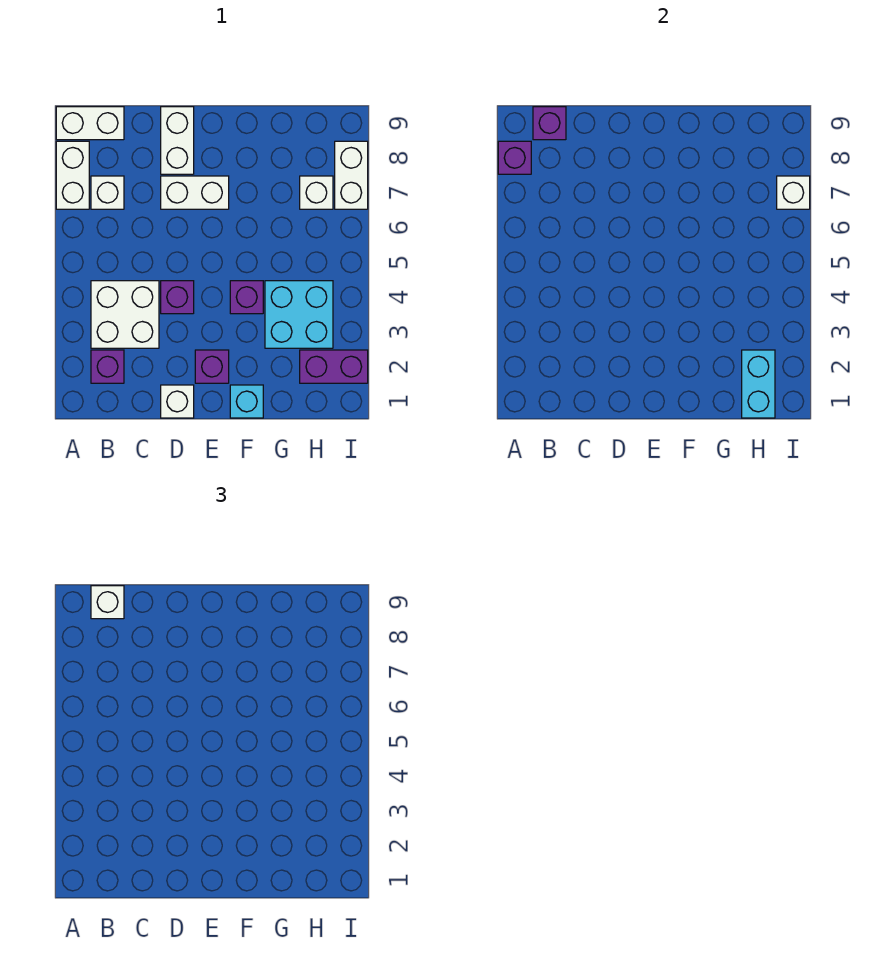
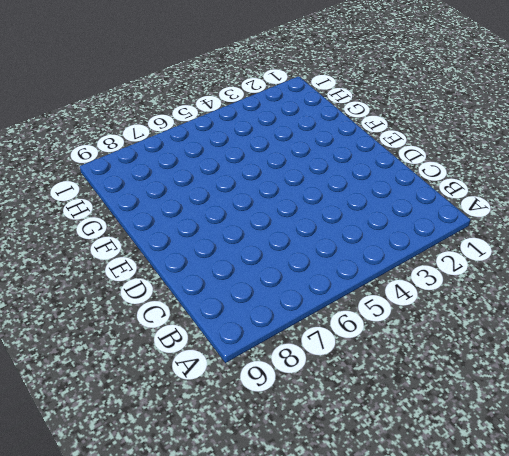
none -> white 1x2 brick [56,141,89,209]
none -> white 1x2 brick [56,107,124,140]
none -> purple 1x1 brick [91,350,124,383]

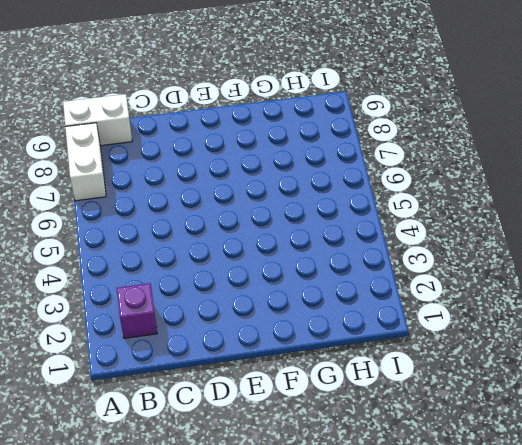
none -> white 2x2 brick [91,281,159,348]
none -> white 1x1 brick [91,176,124,209]
none -> white 1x1 brick [161,385,194,418]

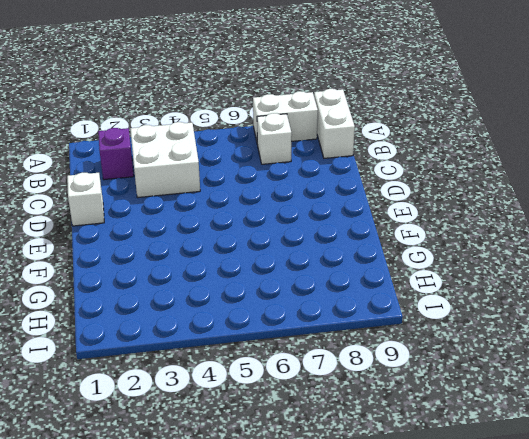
none -> purple 1x1 brick [161,281,194,314]
none -> white 1x2 brick [161,176,229,209]
none -> white 1x2 brick [161,107,194,174]

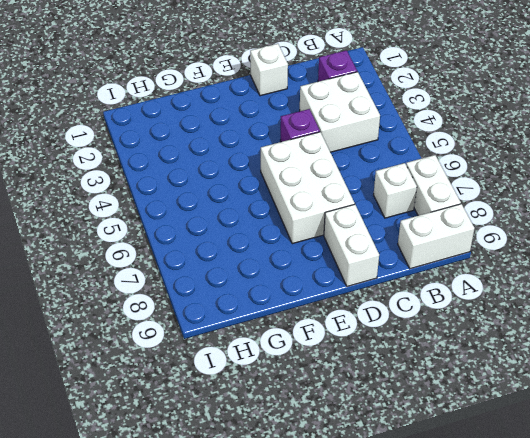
white 2x3 brick [260,132,355,244] -> white 1x2 brick [161,176,229,209]
none -> purple 1x1 brick [195,350,229,383]
none -> cyan 1x1 brick [230,385,263,418]
none -> purple 1x1 brick [230,281,263,314]

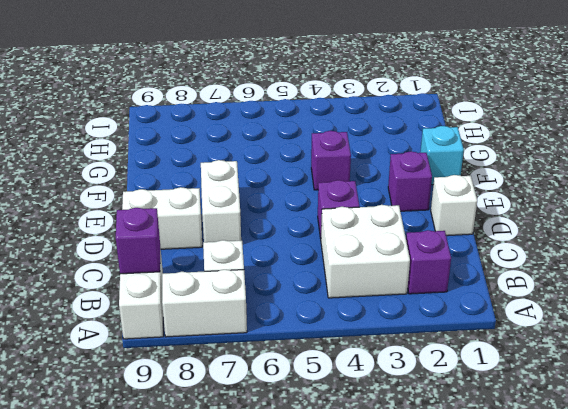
none -> cyan 2x2 brick [265,281,333,348]
none -> purple 1x2 brick [300,350,368,383]
none -> white 1x1 brick [300,176,333,209]

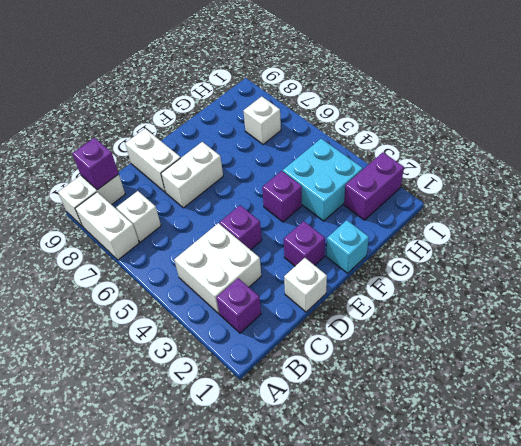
none -> white 1x2 brick [335,141,368,209]
none -> purple 1x1 brick [498,141,531,174]
none -> cyan 1x2 brick [742,350,775,418]

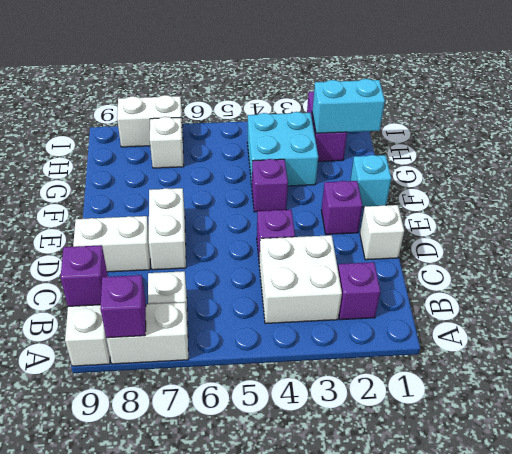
none -> white 1x1 brick [777,176,810,209]
none -> white 1x1 brick [91,586,124,619]

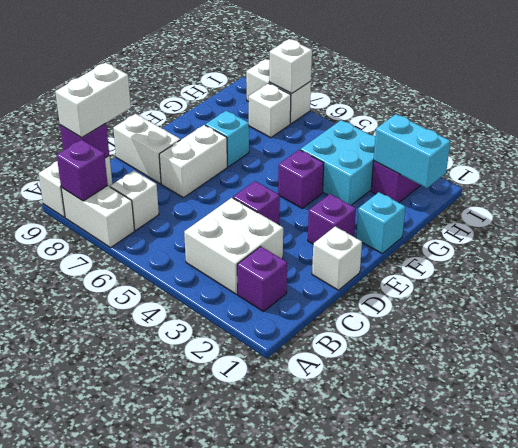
white 1x2 brick [55,63,131,138] -> white 1x1 brick [91,586,124,619]
cyan 1x1 brick [205,111,249,167] -> none

